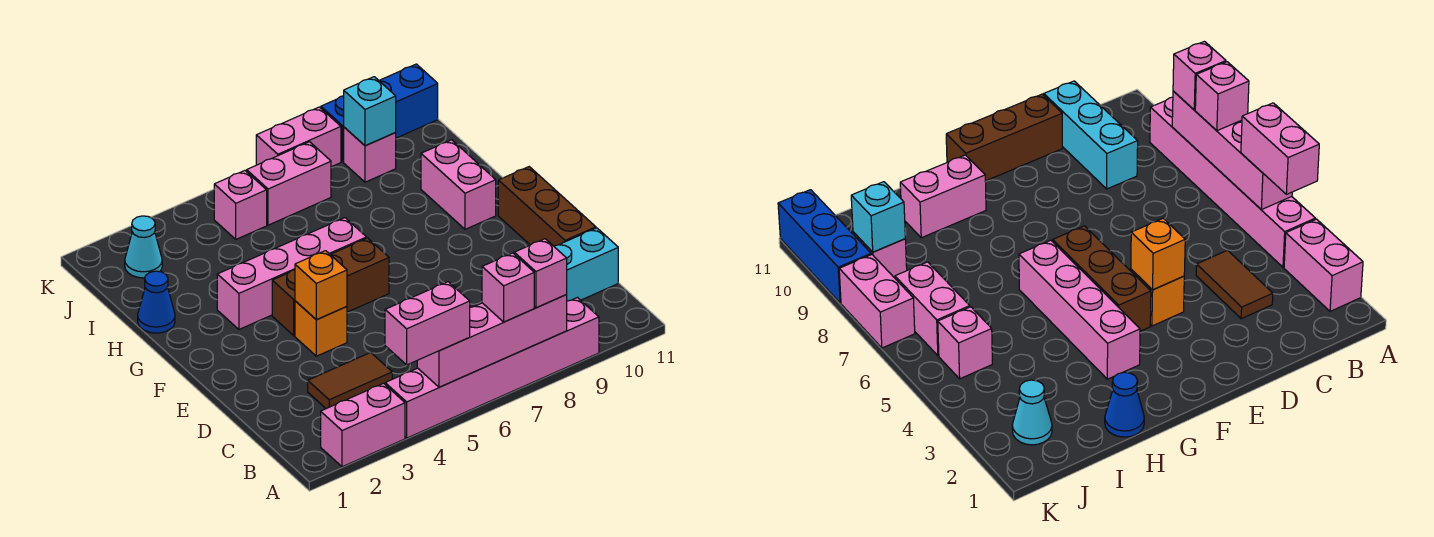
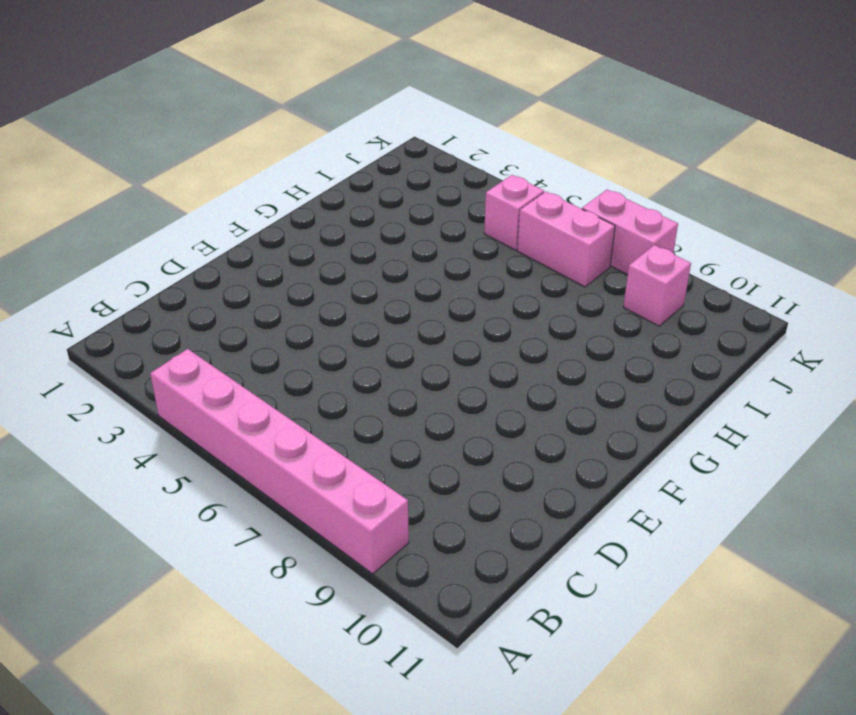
none -> pink 1x2 brick [321,383,405,467]
none -> brown 1x2 tile [308,353,392,409]
none -> cyan 1x3 brick [554,228,618,301]

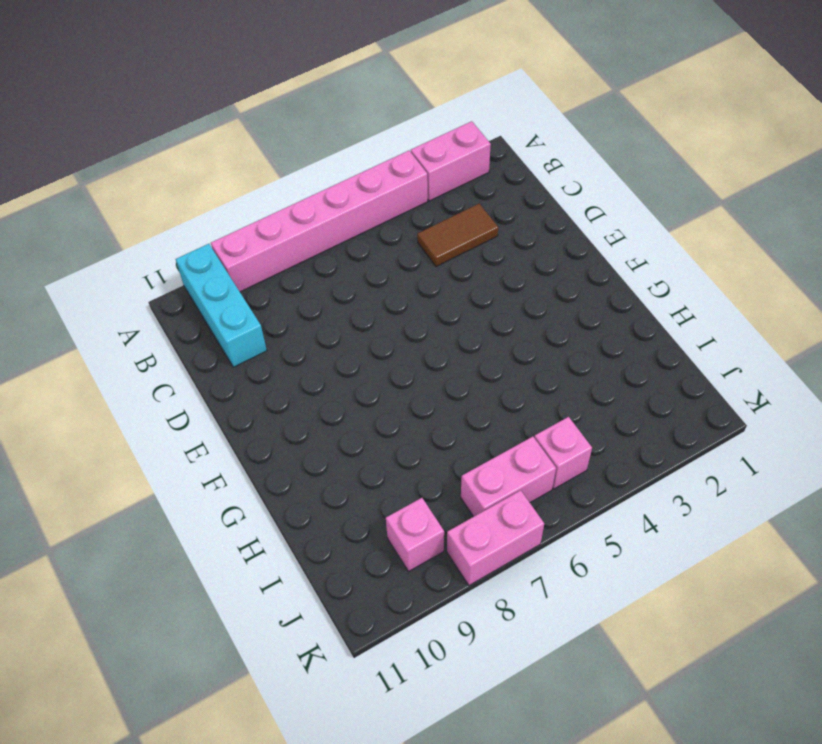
cyan 1x3 brick [176,244,267,367] -> cyan 1x3 brick turned to [554,228,618,301]
none -> brown 1x3 brick [498,167,596,246]
none -> orange 1x1 brick [295,301,347,356]
none -> brown 1x3 brick [272,238,389,336]

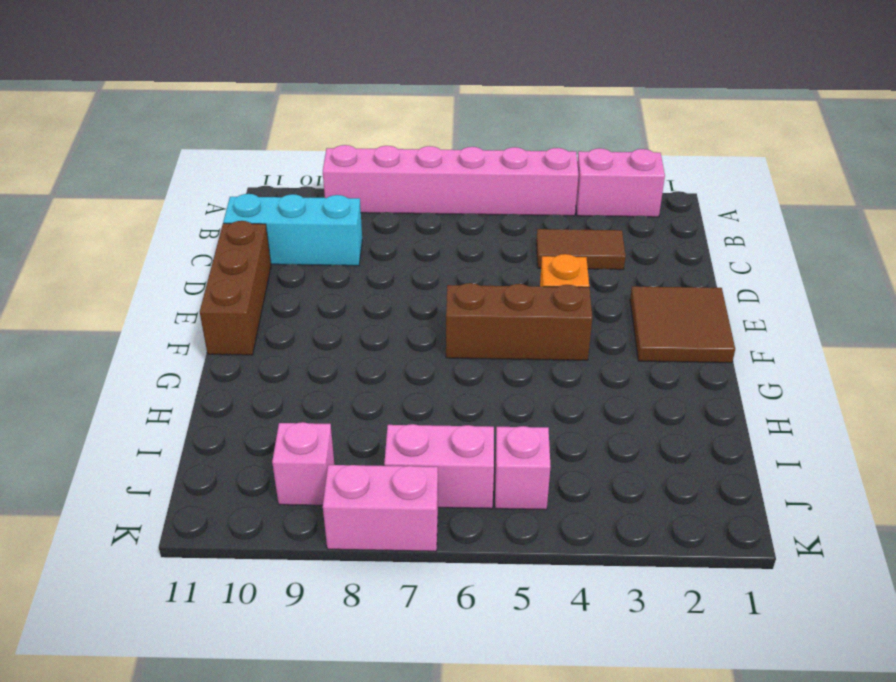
brown 2x2 tile [630,286,735,363] -> none
none -> pink 1x4 brick [217,218,367,329]
none -> pink 1x2 brick [421,140,496,229]
none -> blue 1x1 cone [138,271,175,333]

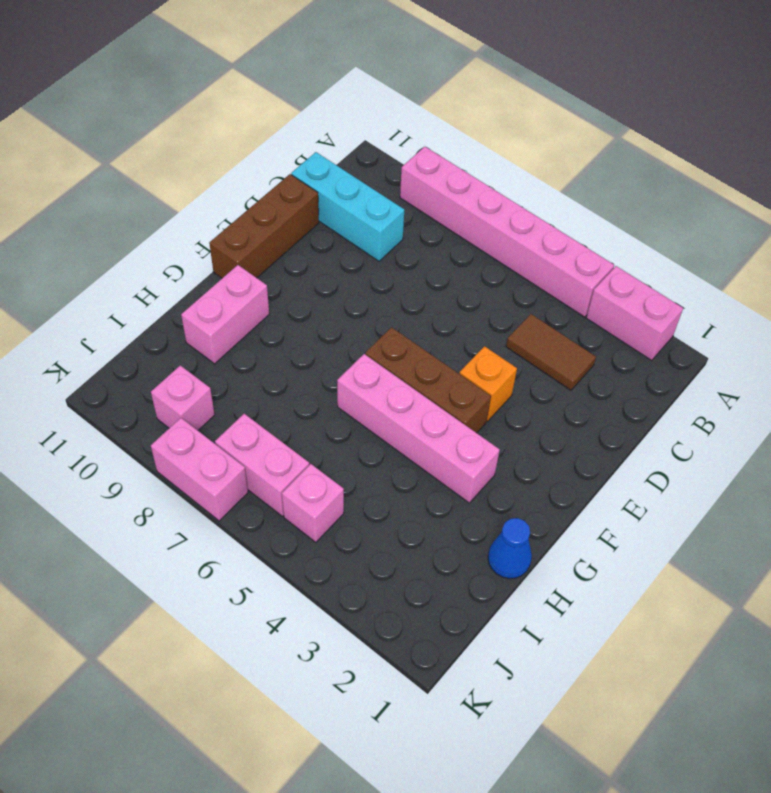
none -> cyan 1x1 cone [125,216,162,278]
none -> blue 1x3 brick [321,64,438,162]
none -> pink 1x4 brick [417,295,567,387]

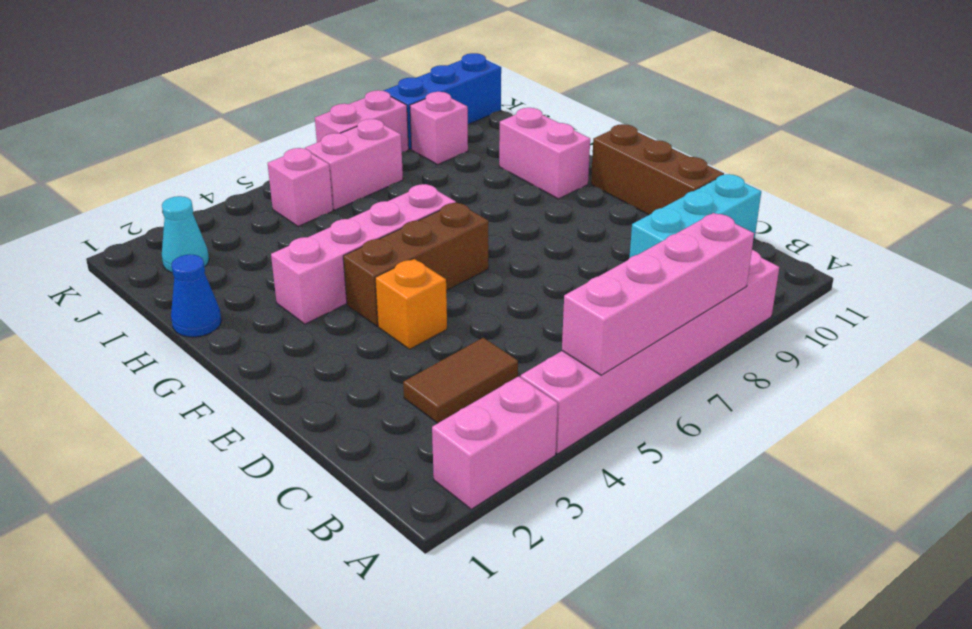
none -> orange 1x1 brick [295,251,347,320]
none -> cyan 1x1 brick [344,77,396,146]
none -> pink 1x2 brick [385,282,470,365]

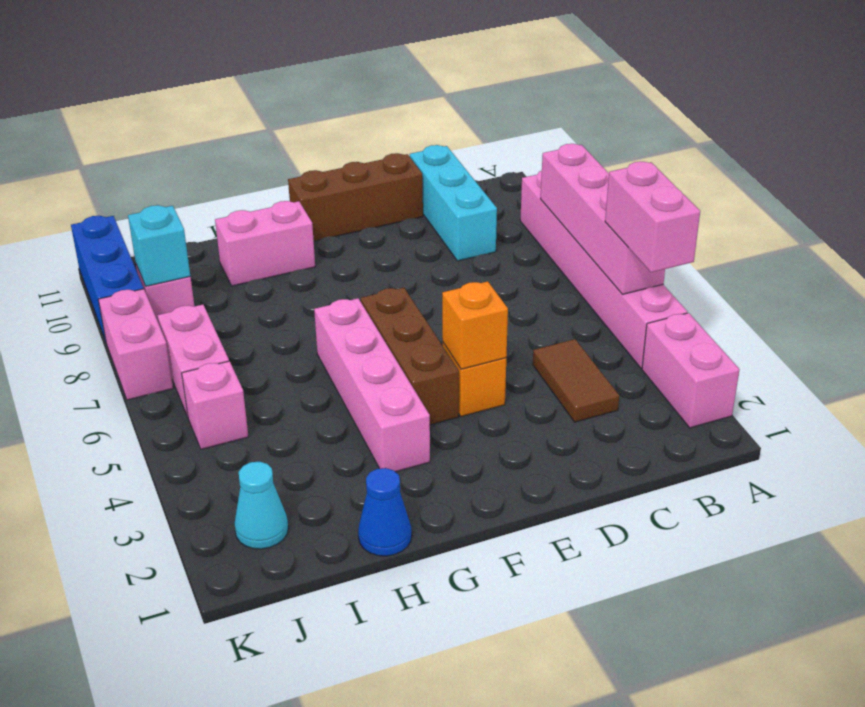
none -> pink 1x1 brick [482,253,534,322]
none -> pink 1x1 brick [514,239,567,308]

